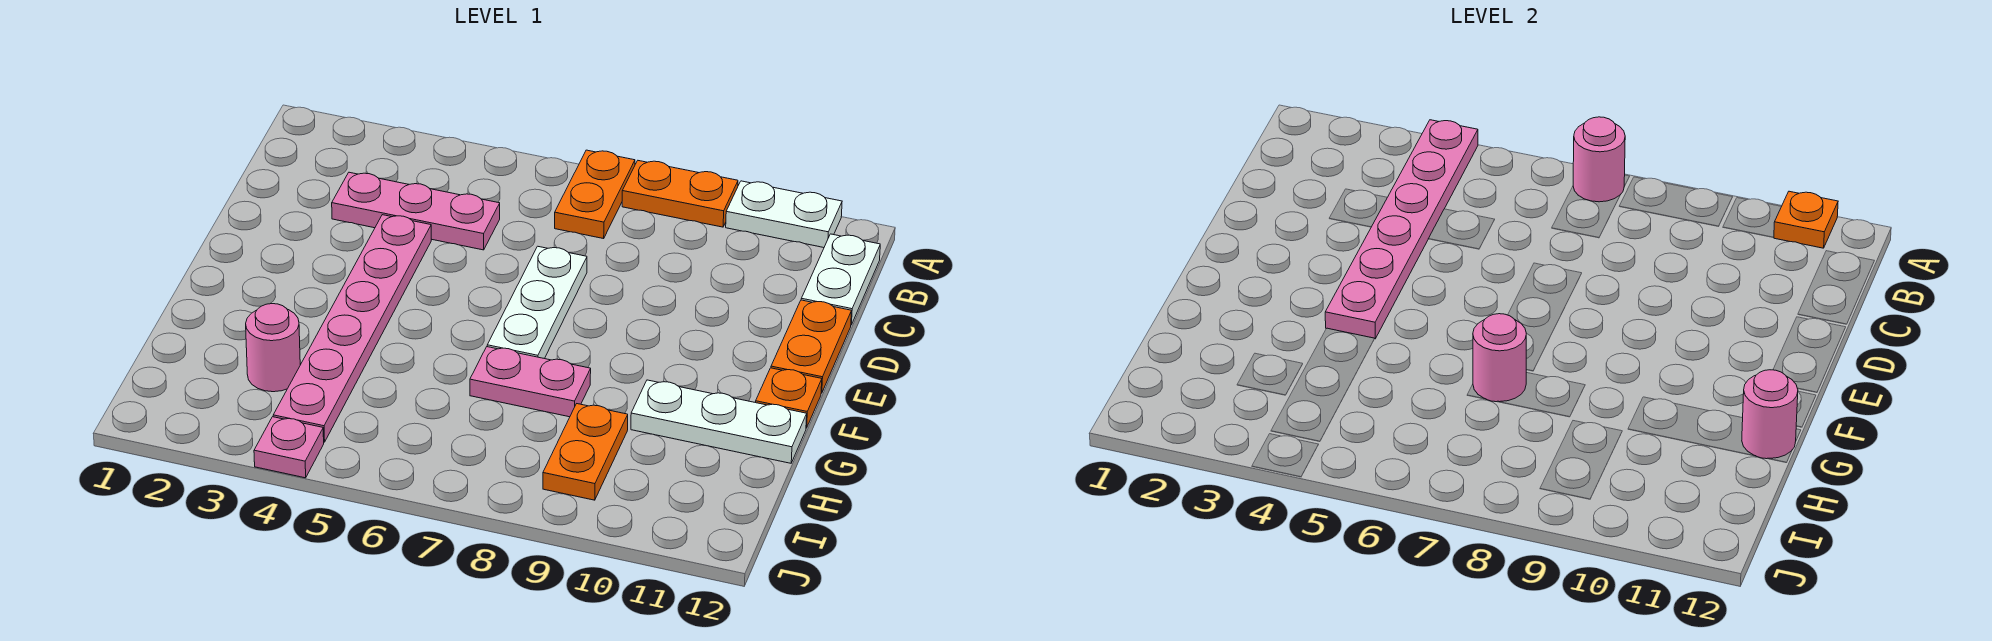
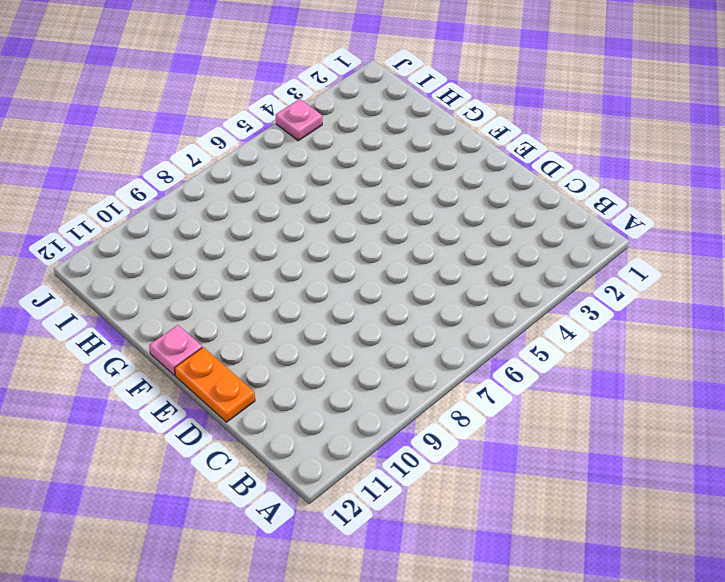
pink 1x1 plate [149,325,202,375] -> orange 1x1 plate [756,368,822,428]
none -> orange 1x2 plate [555,150,635,239]
none -> orange 1x2 plate [622,161,738,227]
none -> white 1x2 plate [726,181,842,248]

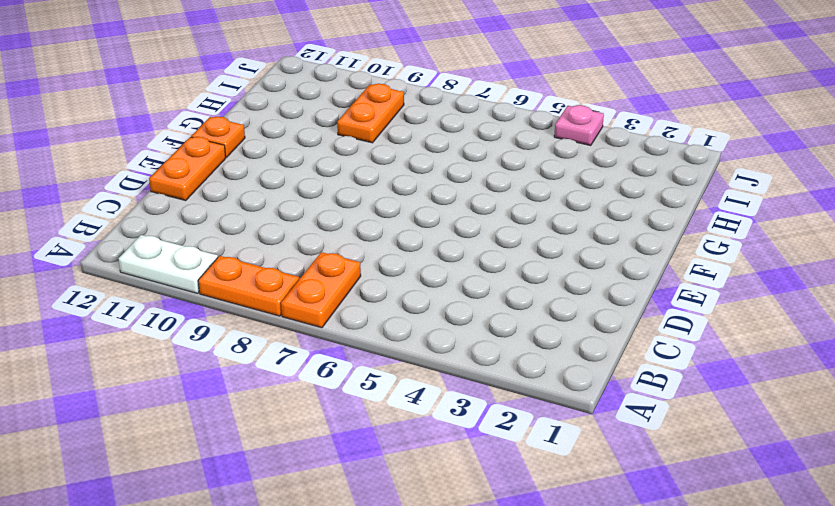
none -> white 1x2 plate [801,234,880,325]
none -> pink 1x3 plate [332,172,500,250]
none -> pink 1x6 plate [273,215,431,442]

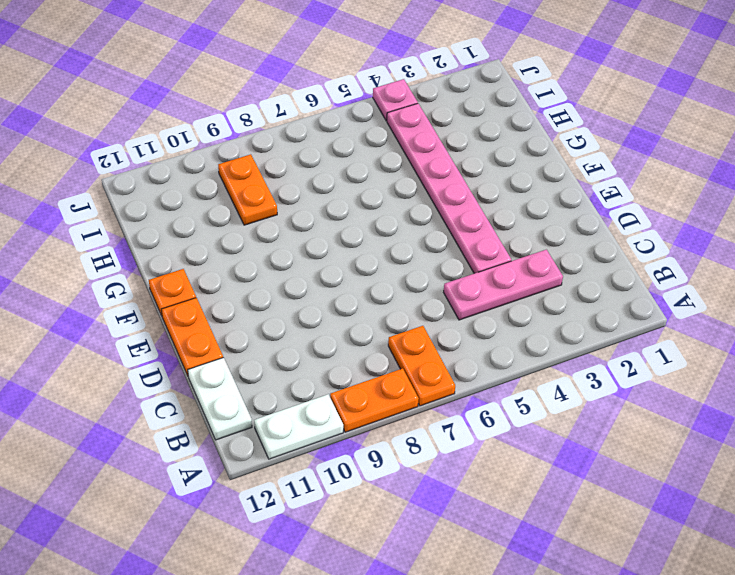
none -> white 1x3 plate [487,246,587,359]
none -> pink 1x2 plate [470,347,591,417]
none -> white 1x3 plate [631,380,807,463]

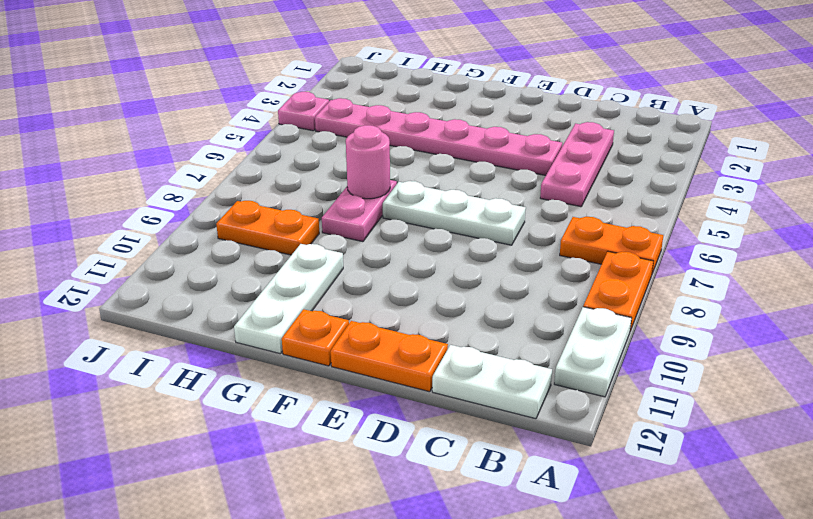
none -> pink 1x1 round brick [246,304,300,392]
none -> pink 1x6 plate [1325,120,1478,339]
none -> pink 1x1 round brick [1573,117,1625,202]

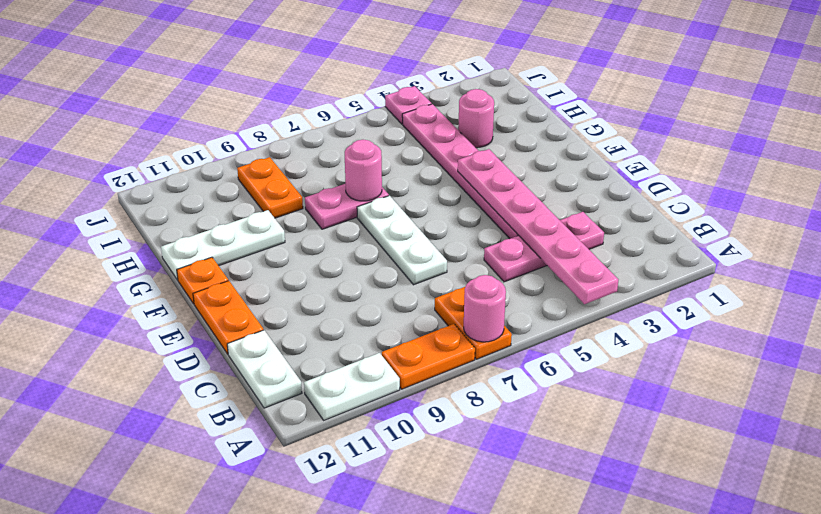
none -> orange 1x1 plate [1774,191,1838,248]
none -> pink 1x1 round brick [1742,370,1798,459]

